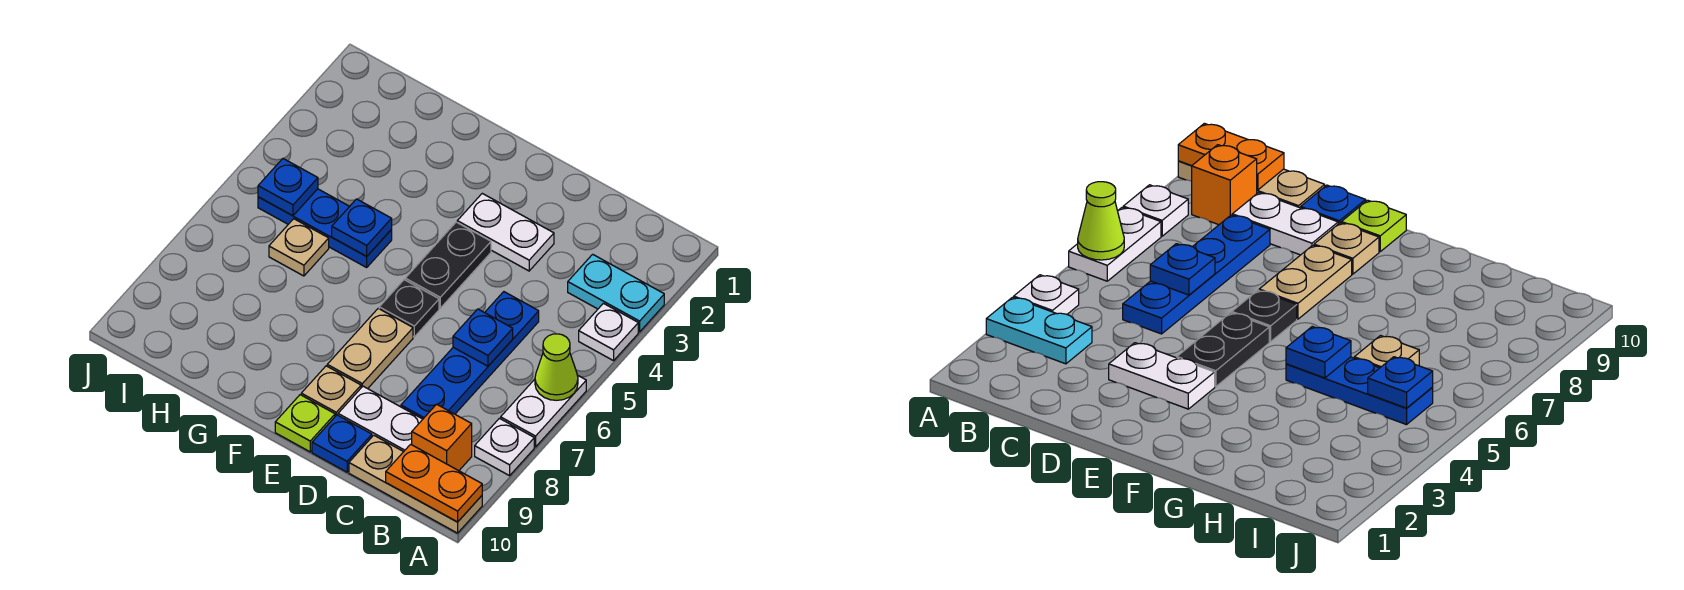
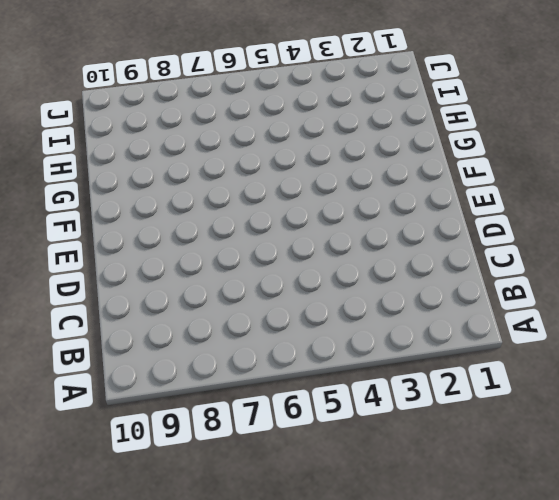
none -> cyan 1x2 plate [568,254,664,332]
none -> white 1x1 plate [579,303,638,361]
none -> white 1x2 plate [501,375,586,447]

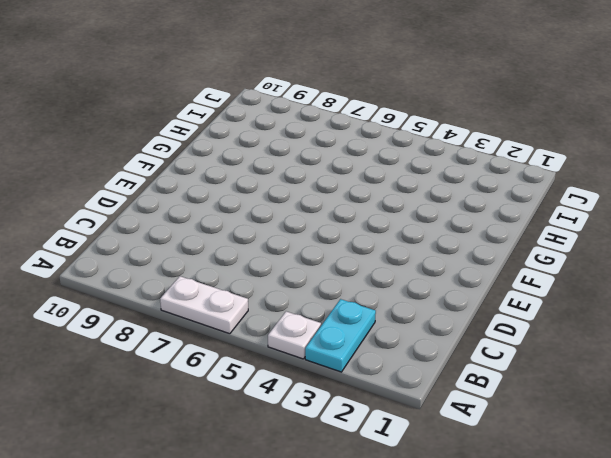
none -> white 1x1 plate [475,418,534,476]
none -> tan 1x3 plate [349,435,482,533]
none -> orange 1x1 brick [412,404,472,471]

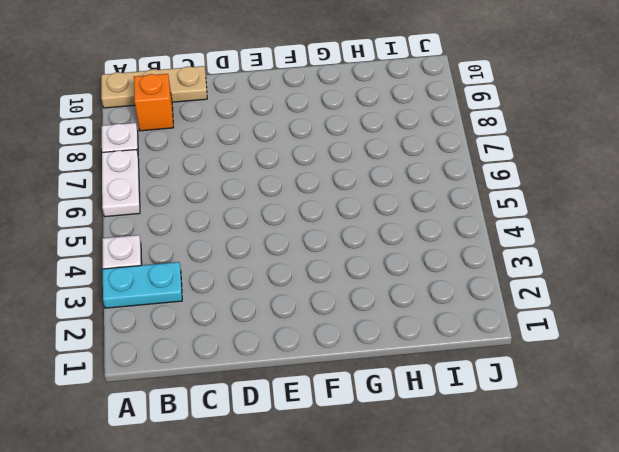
none -> blue 1x4 plate [401,292,539,419]
none -> white 1x2 plate [338,386,423,452]
none -> white 1x2 plate [457,193,554,271]

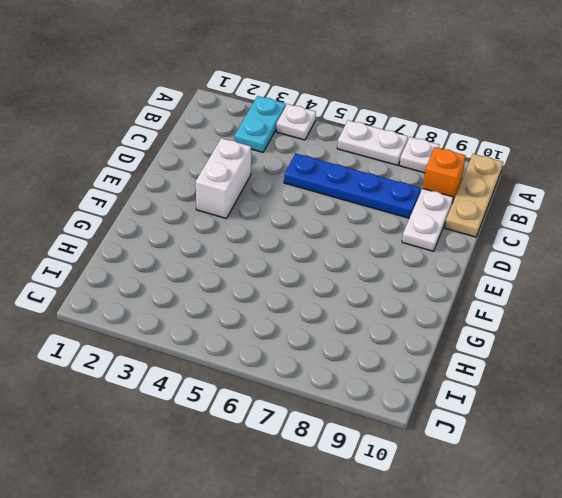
white 1x2 brick [196,138,251,218] -> white 1x2 plate [457,193,554,271]
none -> blue 1x1 plate [312,415,372,472]
none -> black 1x2 plate [405,222,491,308]
none -> black 1x1 plate [379,280,439,337]

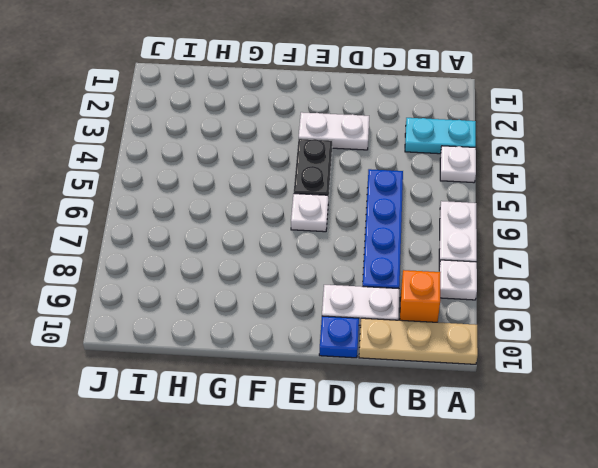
white 1x1 plate [291,194,328,232] -> black 1x1 plate [379,280,439,337]
none -> tan 1x2 plate [327,308,413,389]
none -> tan 1x1 plate [301,366,361,416]
none -> lime 1x1 plate [275,395,335,452]

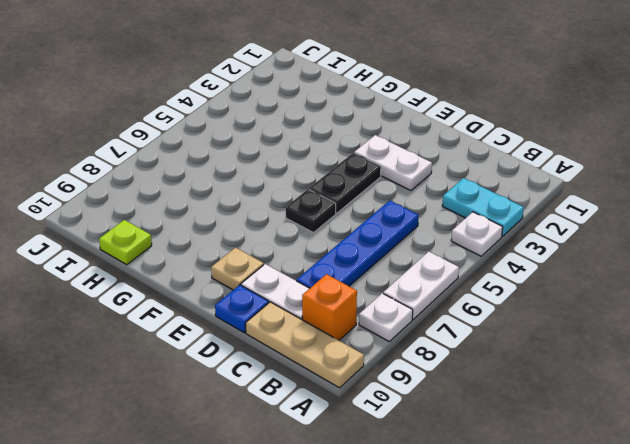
lime 1x1 plate [99,220,152,265] -> lime 1x1 plate moved to [275,395,335,452]
none -> tan 1x2 plate [327,308,413,389]
none -> blue 1x3 plate [258,189,392,267]
none -> tan 1x1 plate [269,219,329,276]

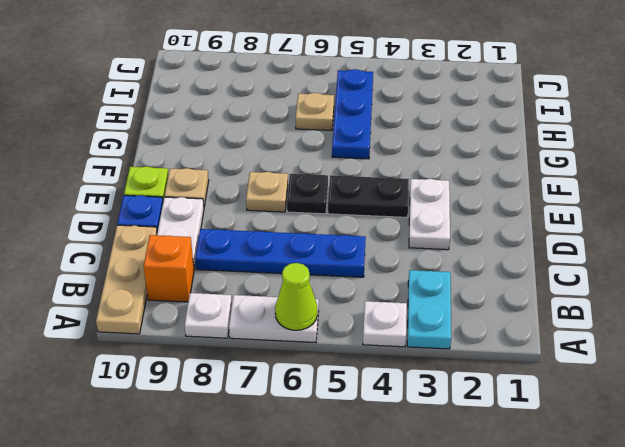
tan 1x1 plate [246,172,288,212] -> tan 1x2 plate [327,308,413,389]
none -> orange 1x2 plate [386,444,482,522]
none -> blue 1x1 plate [453,309,513,366]
none -> blue 1x1 plate [332,199,392,256]

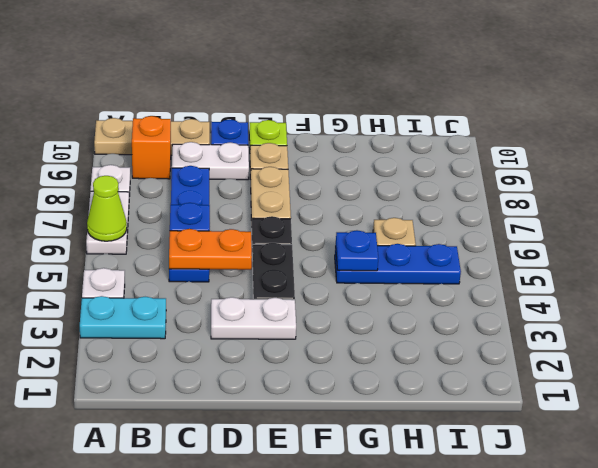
orange 1x2 plate [169,229,252,270] -> orange 1x2 plate moved to [386,444,482,522]
none -> blue 1x1 plate [258,158,318,216]

